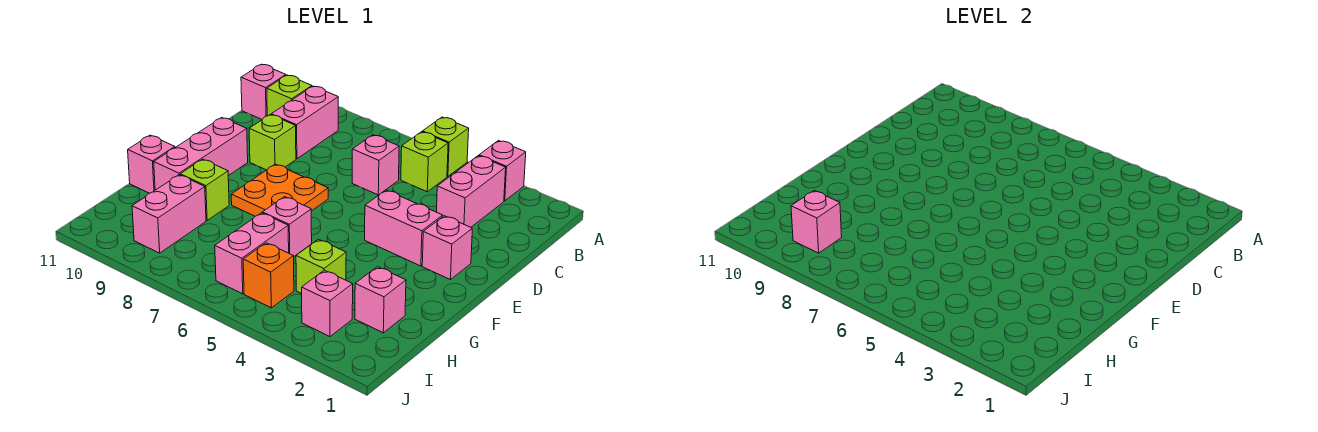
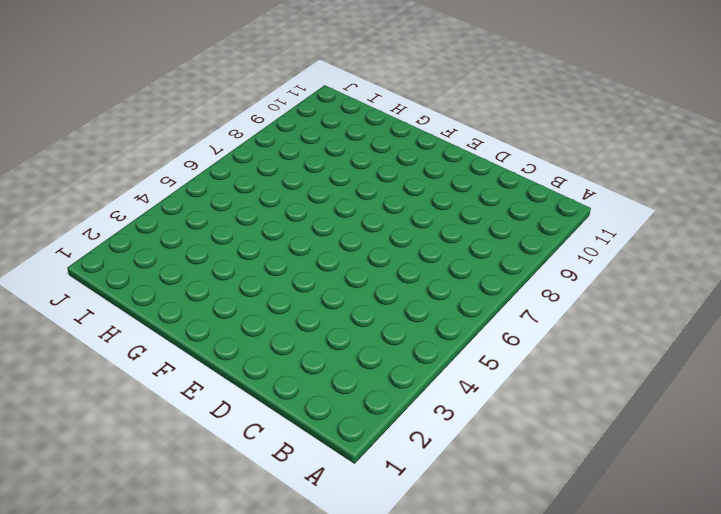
none -> pink 1x1 brick [479,141,526,201]
none -> lime 1x1 brick [422,117,469,176]
none -> pink 1x2 brick [437,156,506,227]

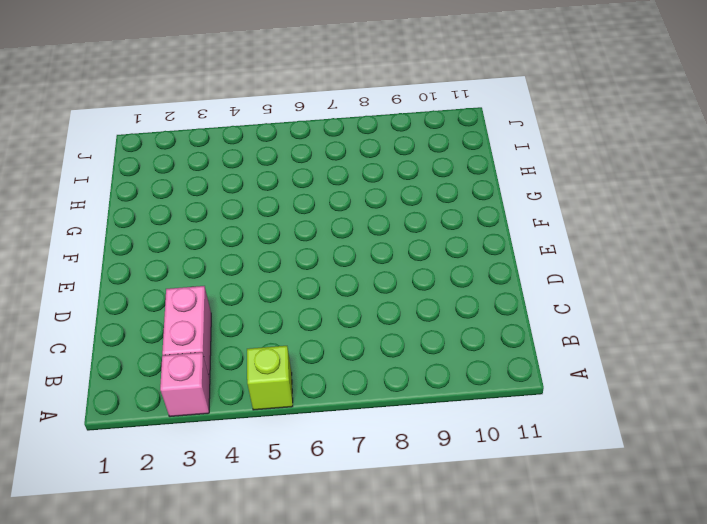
none -> lime 1x1 brick [401,132,448,192]
none -> pink 1x2 brick [271,86,338,159]
none -> lime 1x1 brick [267,75,312,116]

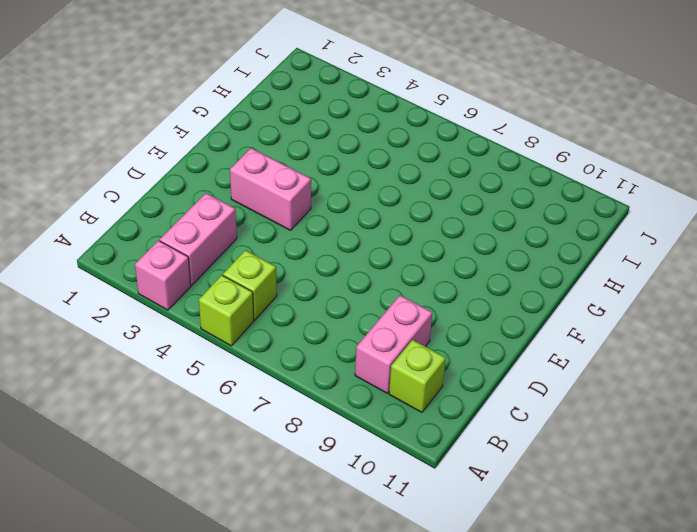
none -> pink 1x1 brick [241,64,286,119]
none -> pink 1x1 brick [352,135,399,195]
none -> lime 1x1 brick [249,115,296,170]

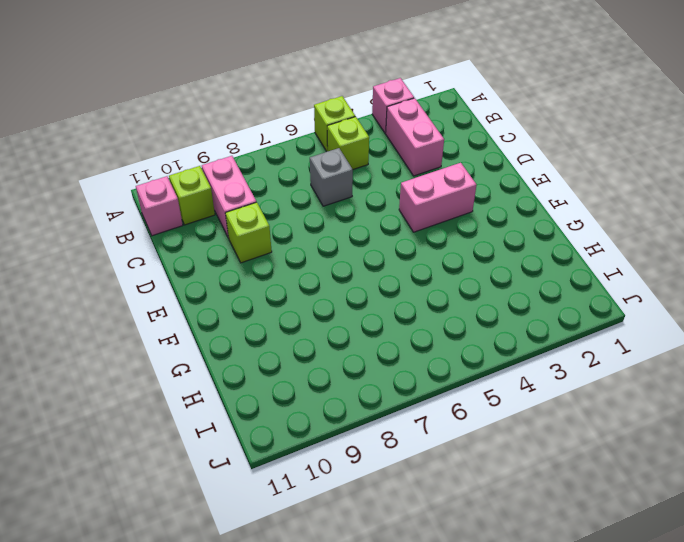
grey 1x1 brick [310,148,353,206] -> pink 1x1 brick [352,135,399,195]
none -> pink 1x1 brick [422,216,472,280]
none -> orange 2x2 plate [231,164,328,216]
none -> pink 1x3 brick [154,118,248,190]

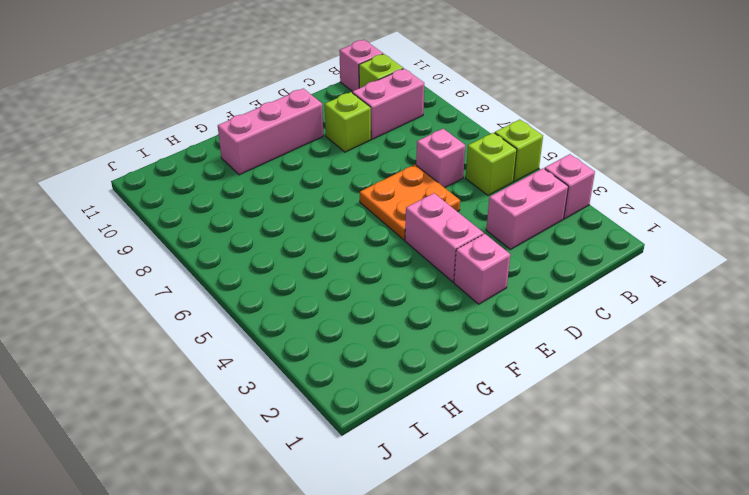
orange 2x2 plate [360,165,460,240] -> orange 2x2 plate moved to [231,164,328,216]
none -> pink 1x1 brick [263,197,312,256]
none -> lime 1x1 brick [180,159,229,220]
none -> pink 1x1 brick [128,135,175,193]

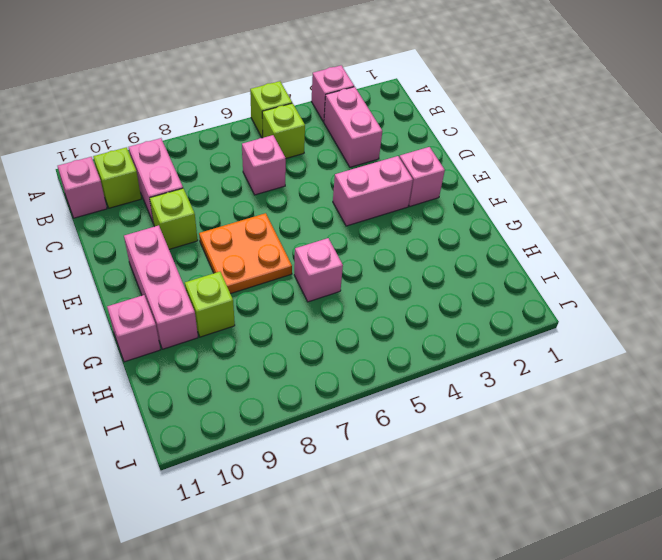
none -> pink 1x1 brick [355,267,406,333]
none -> lime 1x1 brick [296,239,346,294]
none -> pink 1x2 brick [215,213,289,294]

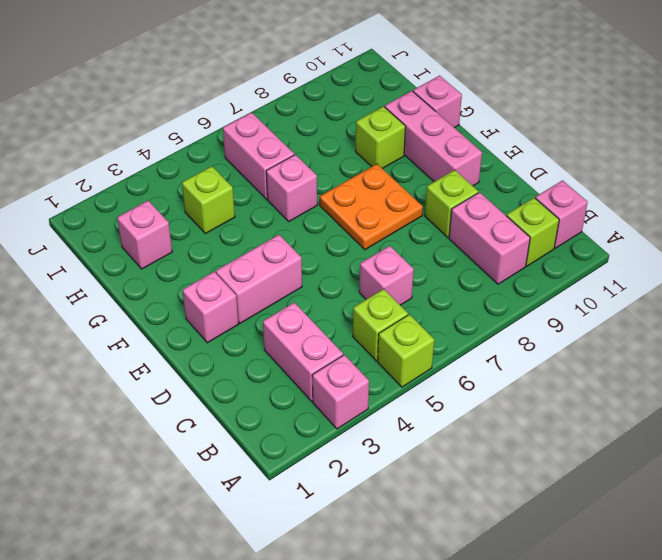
none -> pink 1x2 brick [132,175,206,253]
none -> pink 1x1 brick [302,270,353,336]
none -> orange 1x1 brick [243,243,294,308]

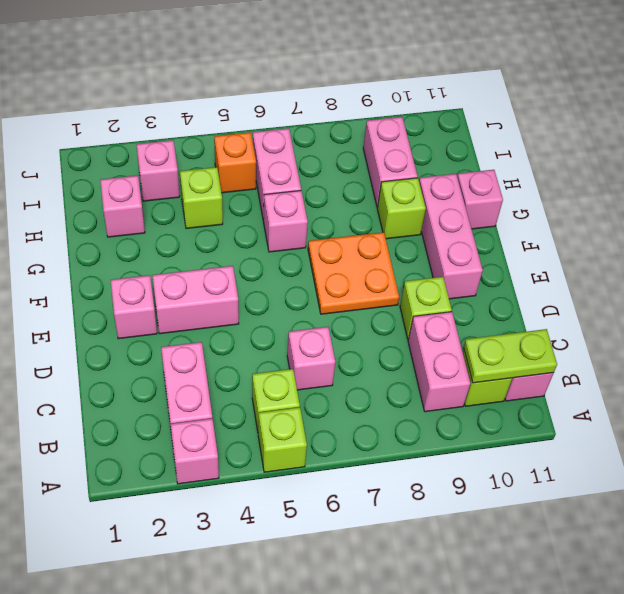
lime 1x2 plate [464,329,557,383] -> none
none -> pink 1x1 brick [791,191,842,253]

